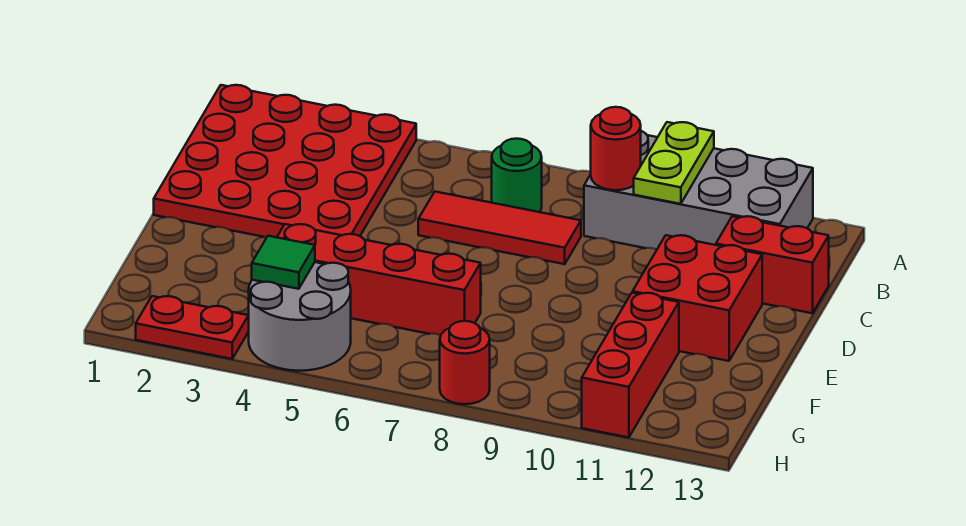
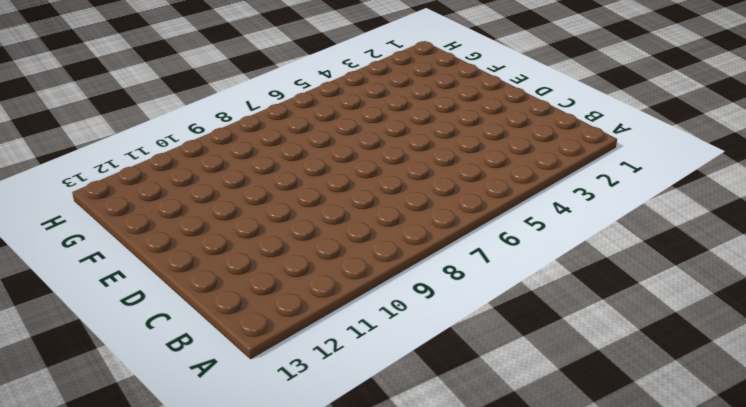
none -> red 4x4 plate [154,85,416,237]
none -> grey 2x4 brick [584,131,813,249]
none -> green 1x1 round brick [492,139,542,212]

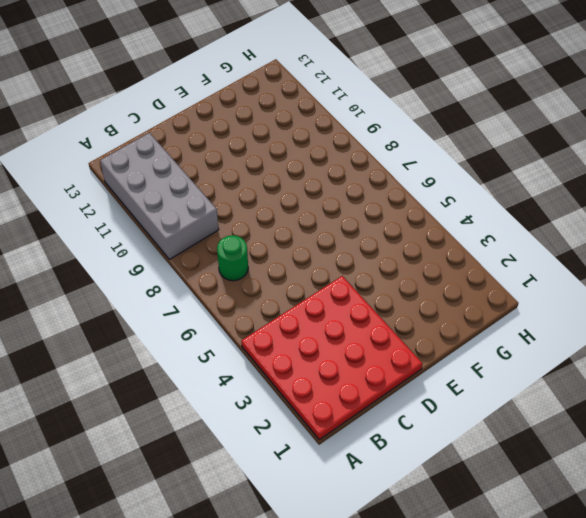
none -> red 1x3 tile [418,192,581,264]
none -> red 1x2 brick [716,216,829,313]
none -> red 2x2 brick [633,235,762,361]

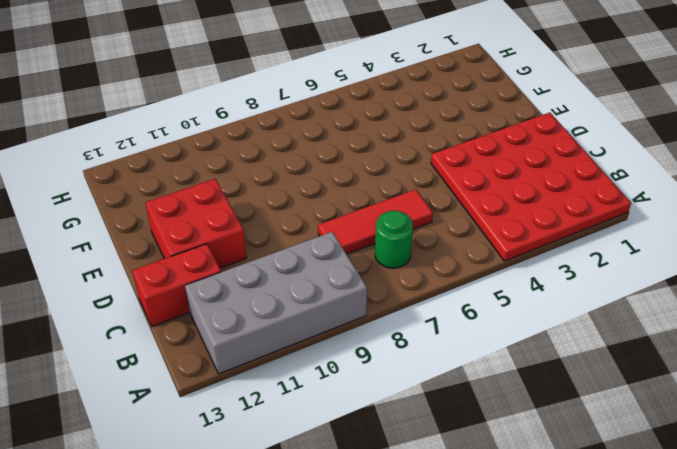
none -> red 1x4 brick [277,224,481,335]
none -> red 1x3 brick [582,293,679,438]
none -> grey 2x2 round brick [249,262,351,371]

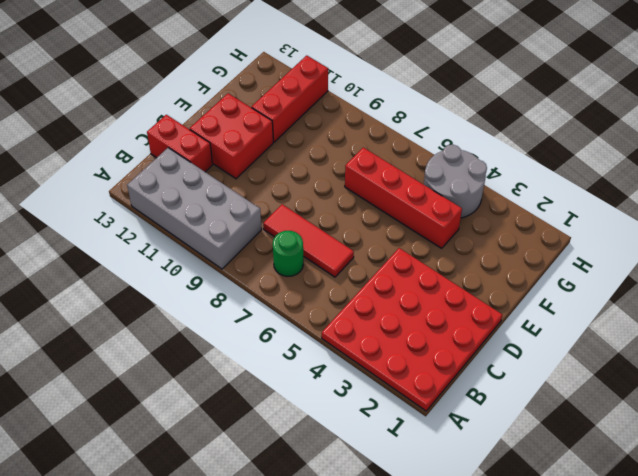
none -> red 1x2 plate [136,296,249,359]
none -> red 1x1 round brick [440,321,490,404]
none -> lime 1x2 plate [634,122,714,204]

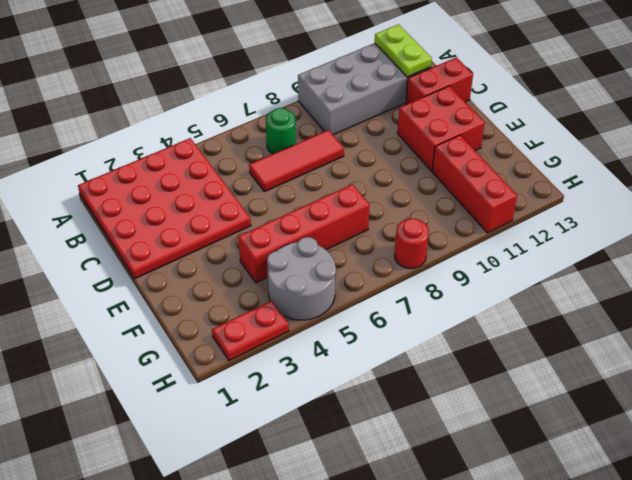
lime 1x2 plate [375,24,432,77] -> lime 1x2 plate moved to [634,122,714,204]
none -> red 1x1 round brick [591,107,641,190]
none -> green 1x1 tile [252,236,315,289]

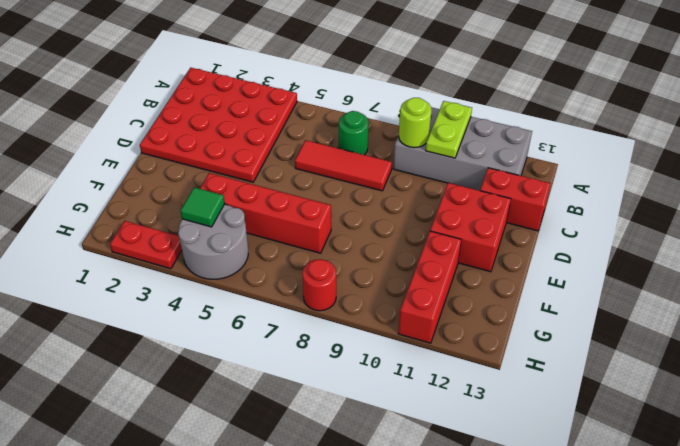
lime 1x1 round brick [399,98,432,148] -> red 1x1 round brick [591,107,641,190]

